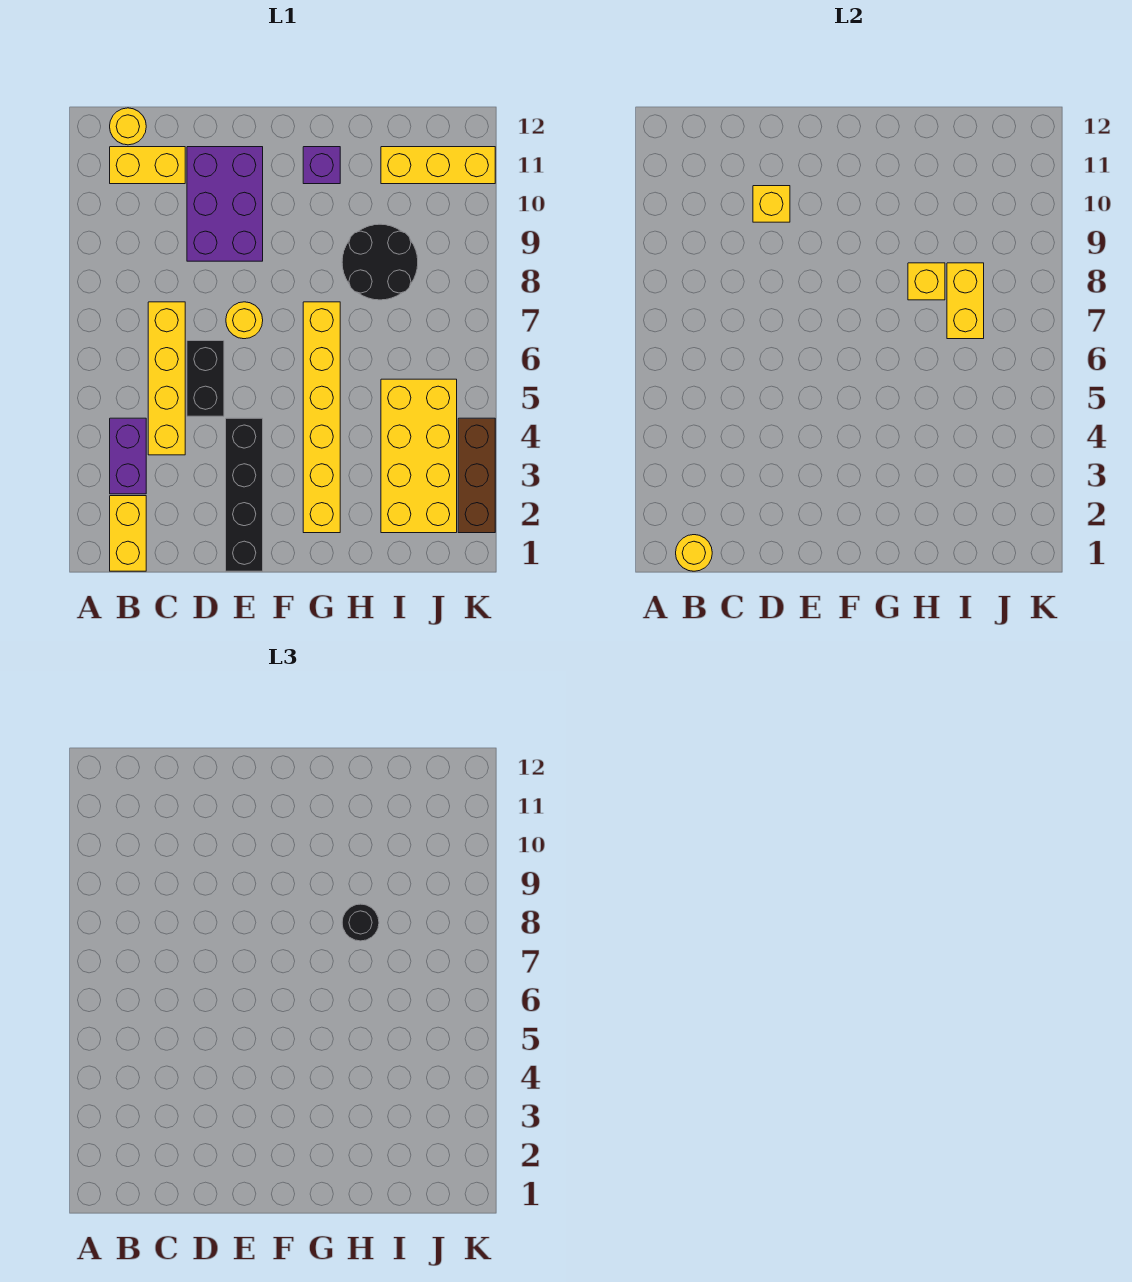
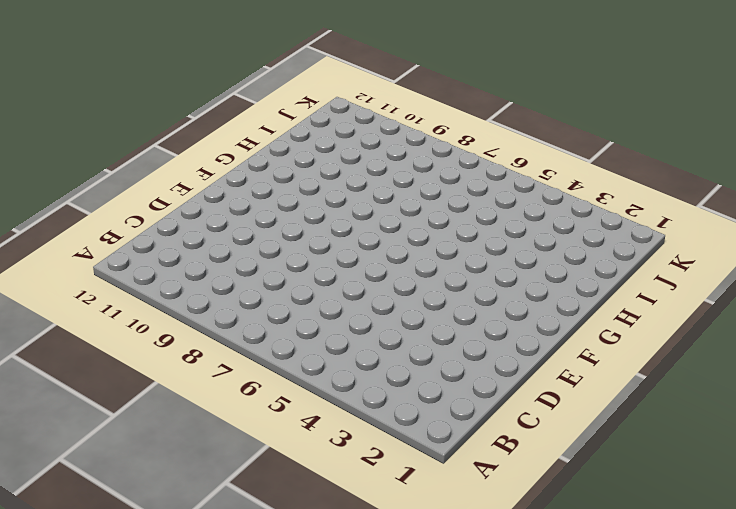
none -> yellow 1x2 brick [110,496,146,571]
none -> purple 1x2 brick [110,418,146,494]
none -> yellow 1x2 brick [110,147,185,184]

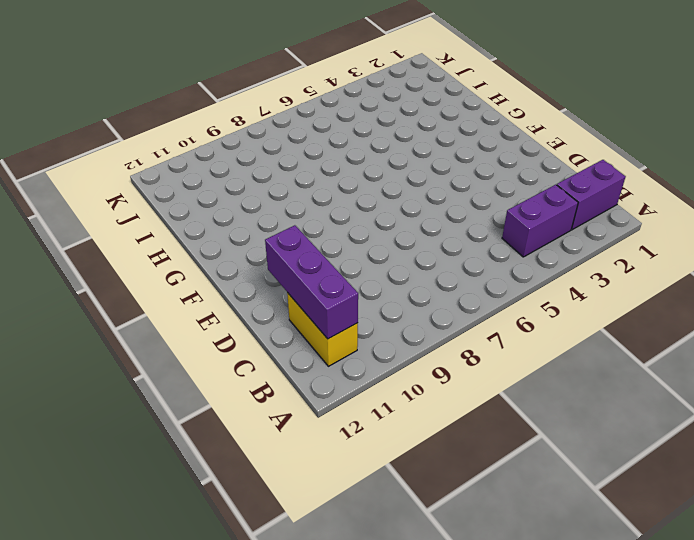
purple 1x2 brick [557,160,626,230] -> yellow 1x2 brick [110,496,146,571]
purple 1x3 brick [265,225,358,339] -> none
none -> yellow 1x1 round brick [110,108,146,145]
none -> yellow 1x4 brick [148,302,185,455]
none -> black 1x2 brick [187,341,224,416]

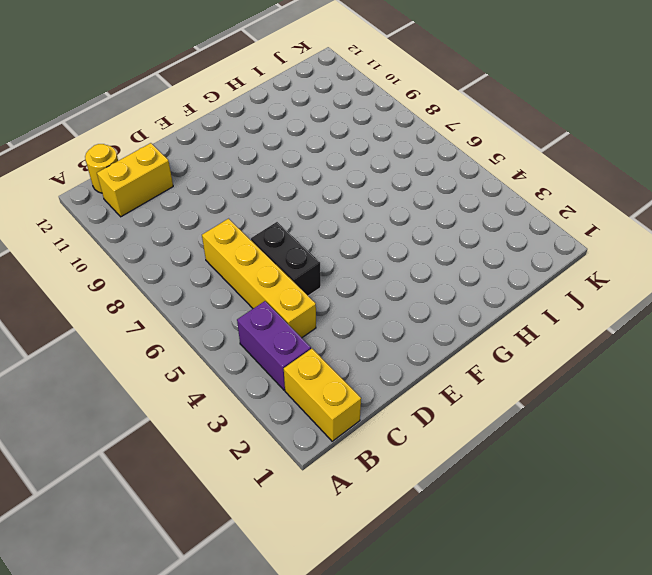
none -> purple 2x3 brick [187,147,263,261]
none -> black 1x4 brick [226,418,263,571]
none -> yellow 1x1 round brick [226,302,263,339]

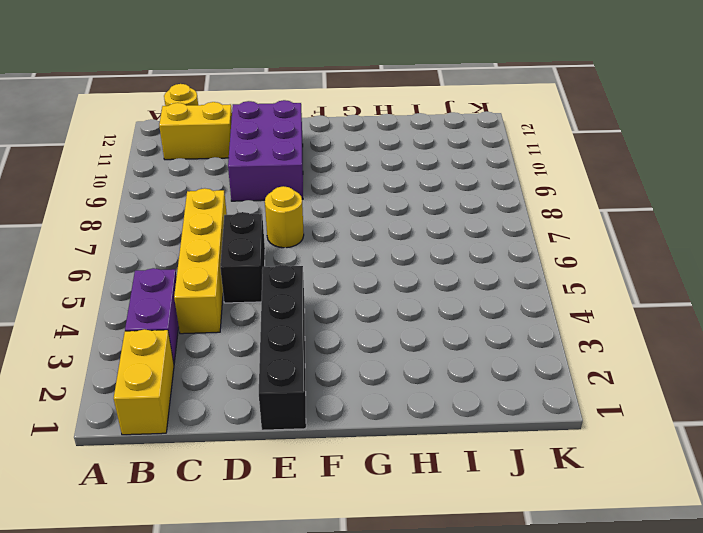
none -> yellow 1x6 brick [303,302,340,533]
none -> purple 1x1 brick [303,147,340,184]
none -> black 2x2 round brick [342,224,418,300]

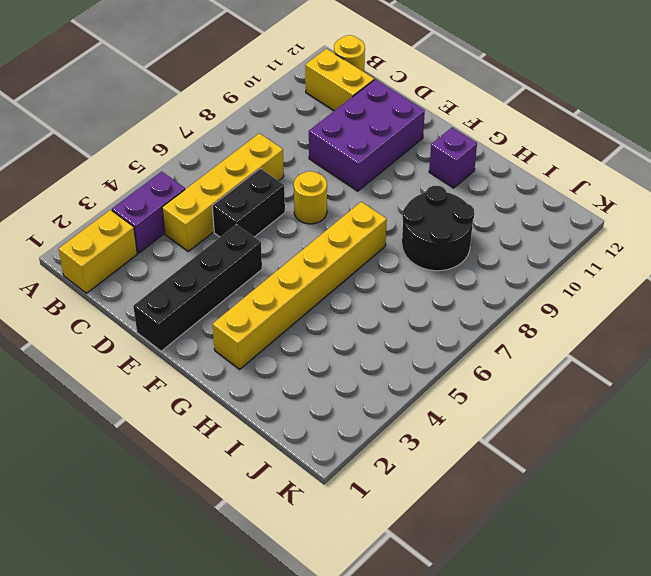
none -> yellow 2x4 brick [381,379,457,533]
none -> yellow 1x3 brick [381,147,495,184]
none -> brown 1x3 brick [458,418,495,533]

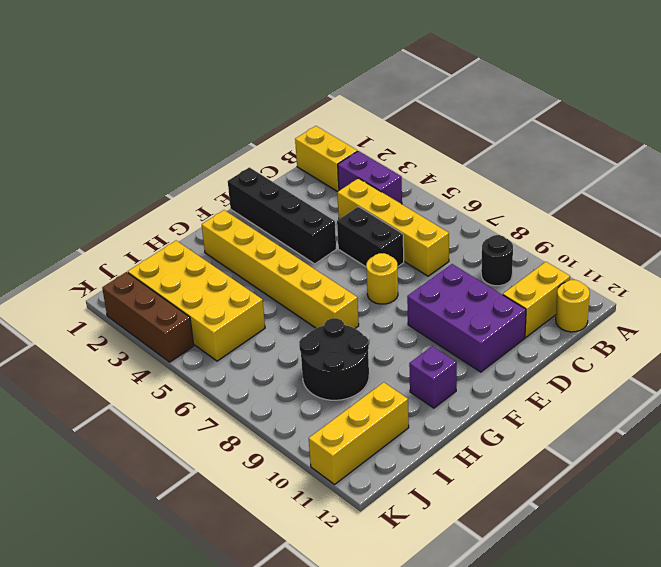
black 1x1 round brick [481,235,513,286] -> black 1x1 round brick moved to [342,904,379,941]
none -> yellow 1x1 round brick [676,535,712,571]
none -> yellow 1x1 brick [753,186,790,222]
none -> yellow 1x1 brick [908,263,945,300]

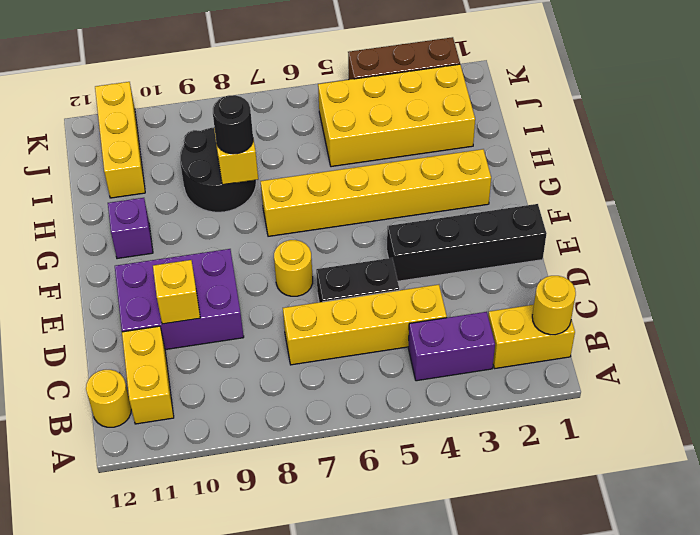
none -> yellow 1x2 brick [947,263,984,339]

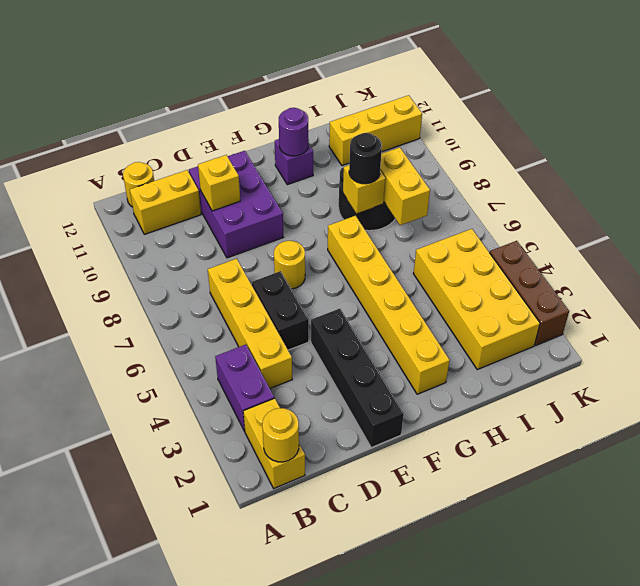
purple 1x1 round brick [279,108,309,156] -> none

